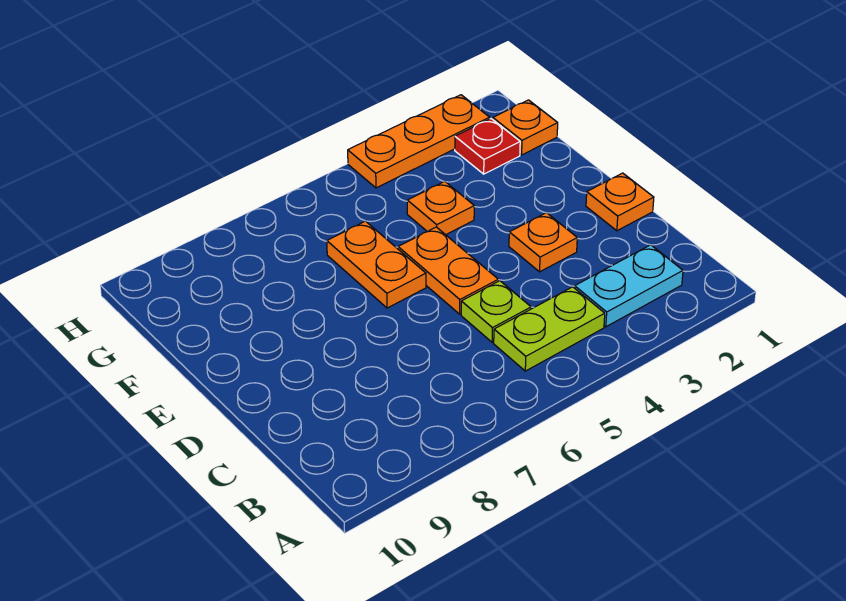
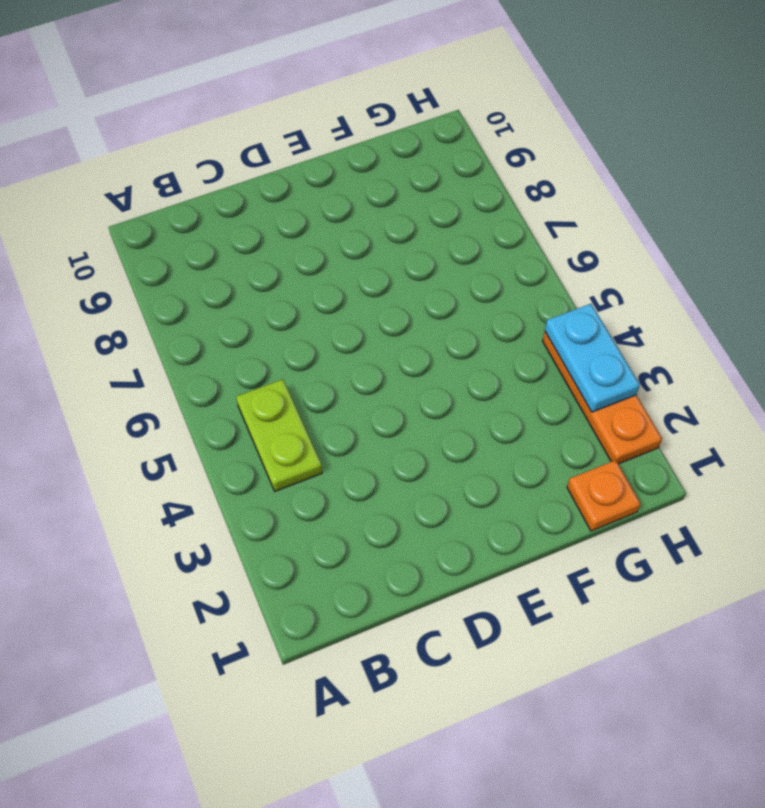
cyan 1x2 plate [545,304,640,412] -> cyan 1x2 plate moved to [575,245,683,327]
none -> lime 1x1 plate [461,281,531,342]
none -> orange 1x1 plate [586,173,654,231]

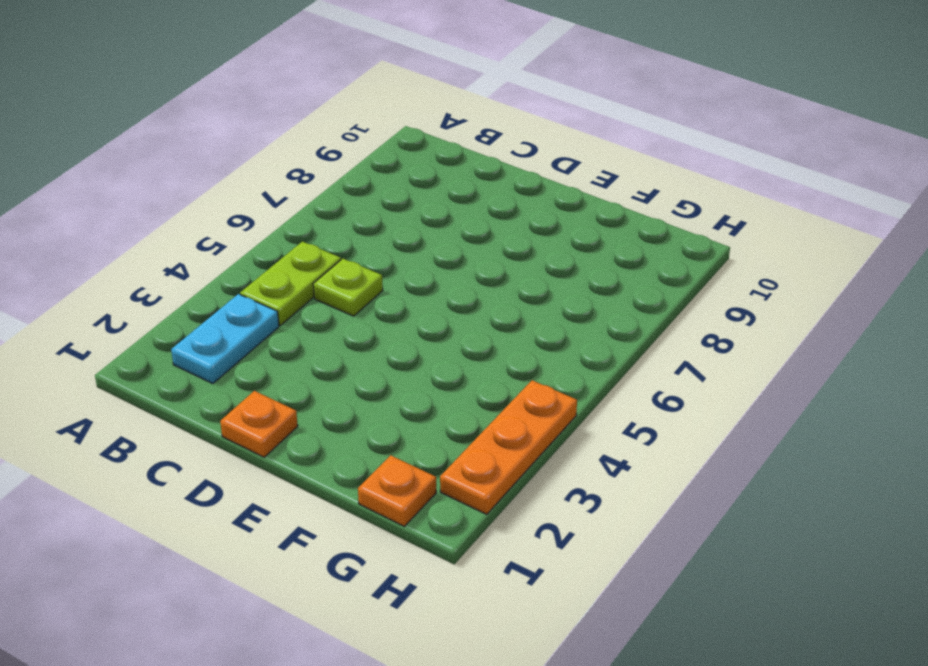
none -> orange 1x1 plate [509,213,577,272]
none -> orange 1x2 plate [398,227,498,314]

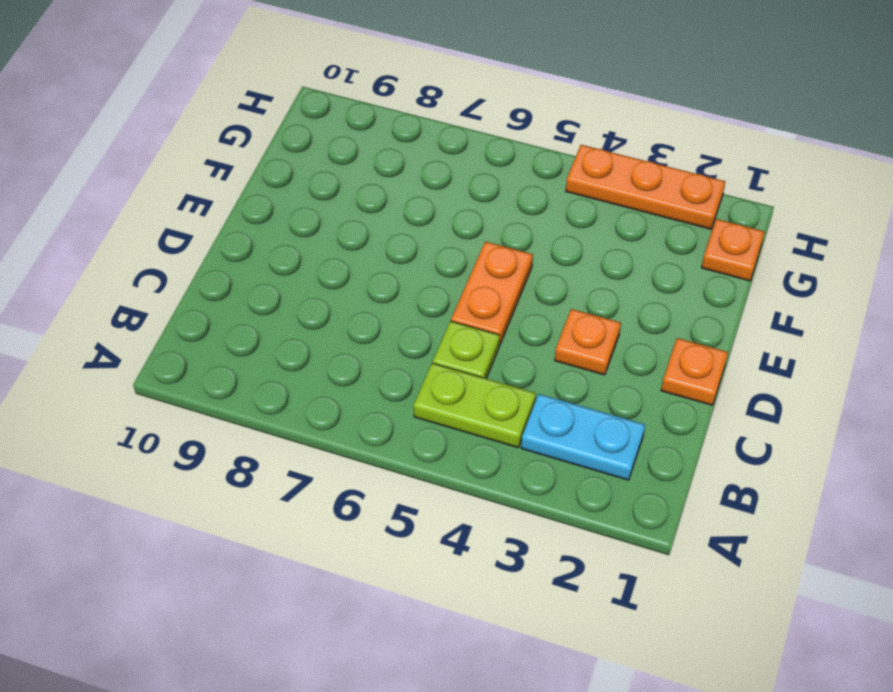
none -> orange 1x2 plate [327,221,426,308]
none -> orange 1x1 plate [407,181,474,235]

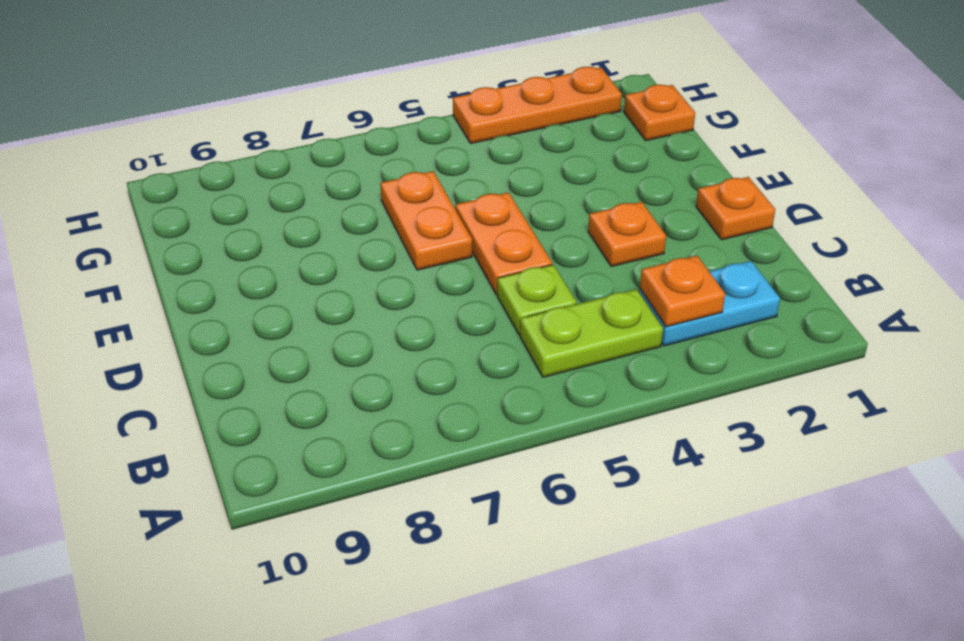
orange 1x1 plate [640,256,725,327] -> orange 1x1 plate moved to [407,181,474,235]
none -> red 1x1 plate [455,119,520,174]

